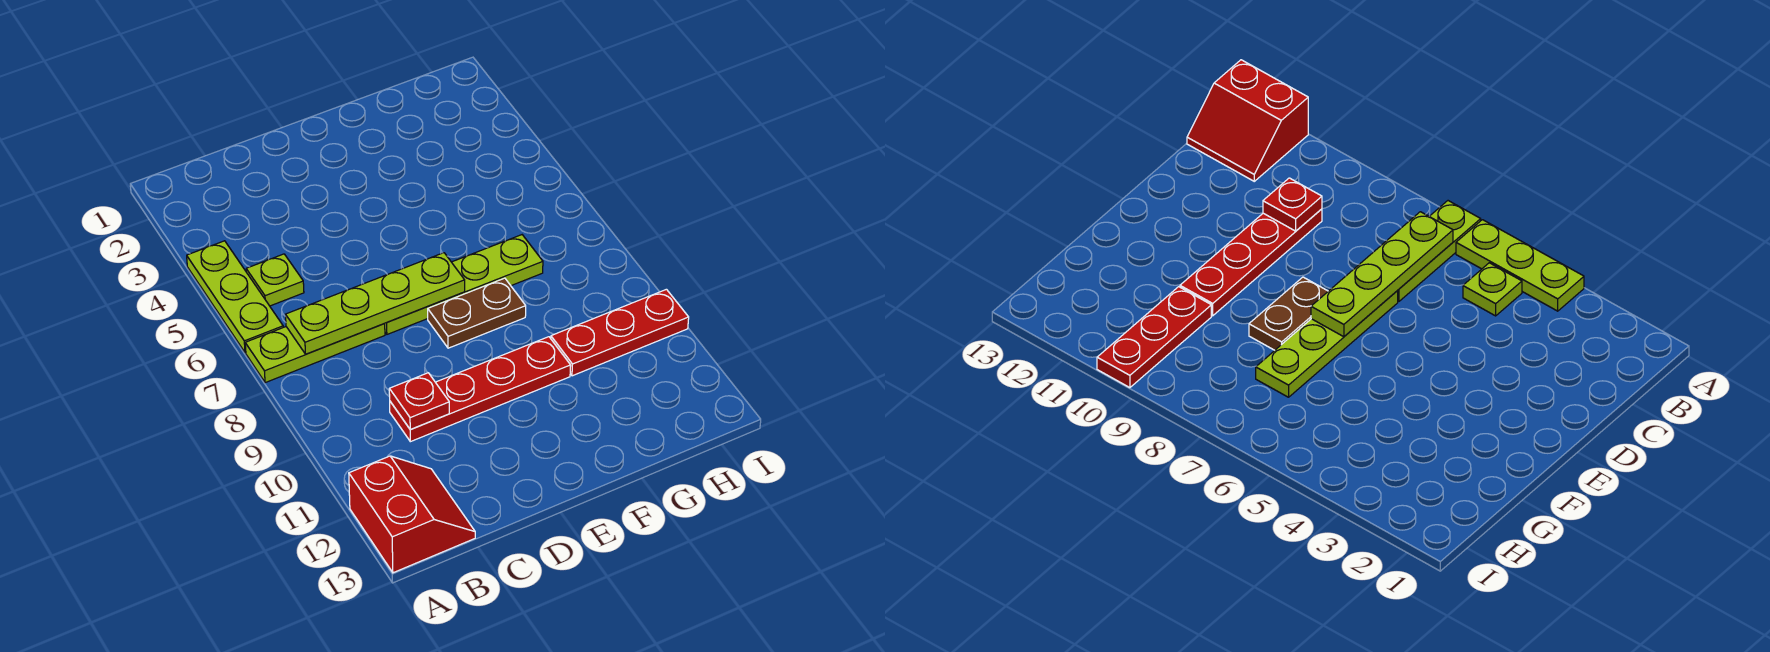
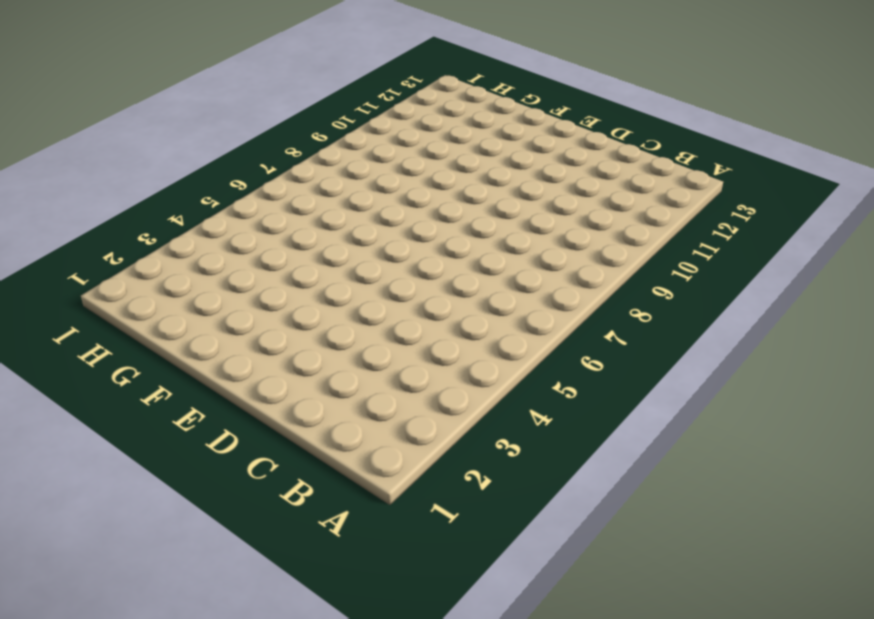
none -> lime 1x3 plate [187,241,283,353]
none -> lime 1x3 plate [245,324,385,383]

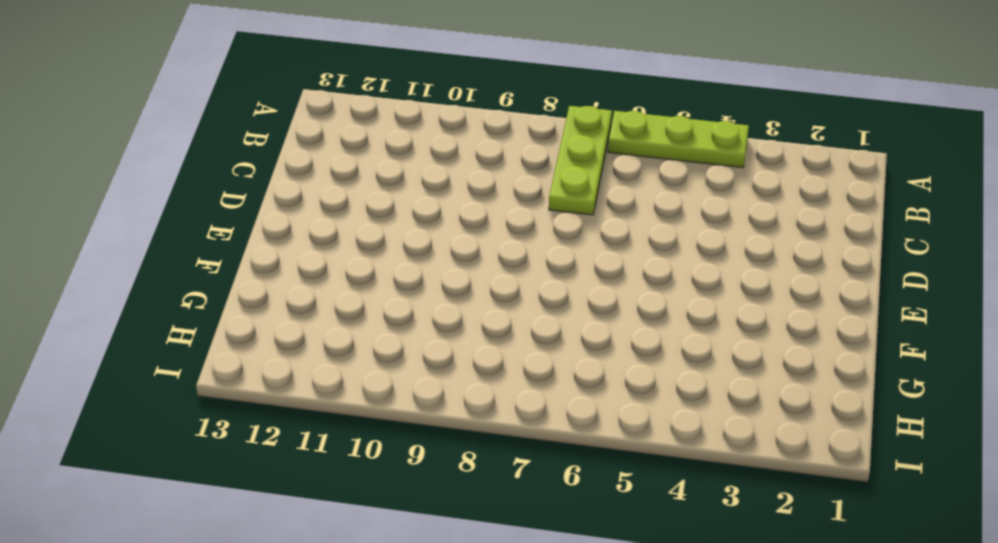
none -> red 2x2 slope [349,456,475,573]
none -> lime 1x1 plate [246,254,304,306]

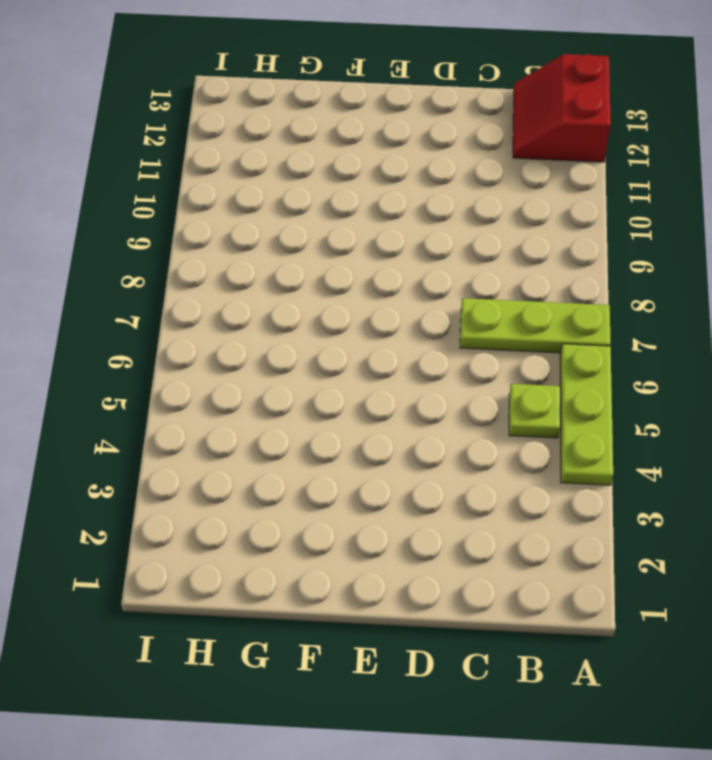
none -> red 1x4 plate [390,337,571,442]
none -> lime 1x4 plate [385,235,543,334]

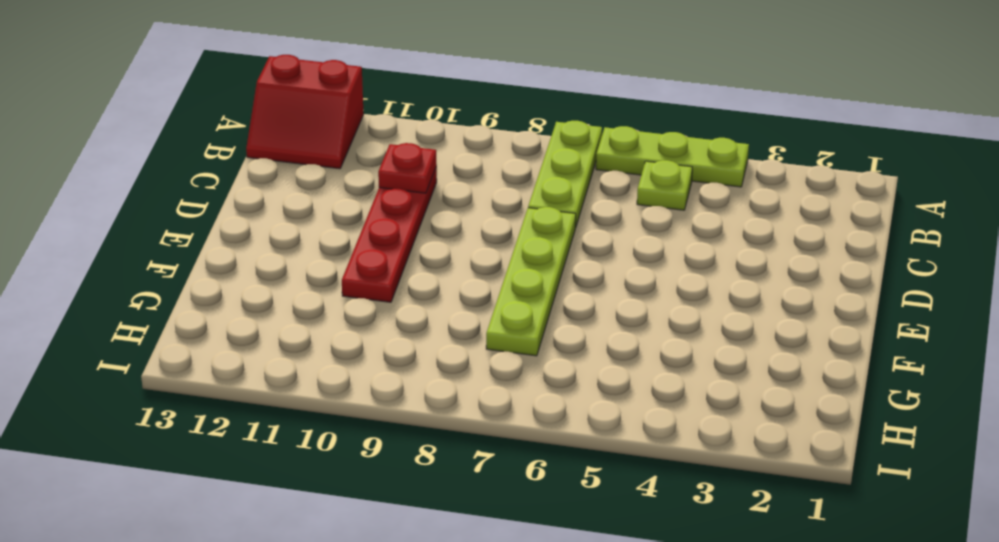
none -> brown 1x2 plate [428,278,526,348]
none -> red 1x3 plate [551,289,689,376]

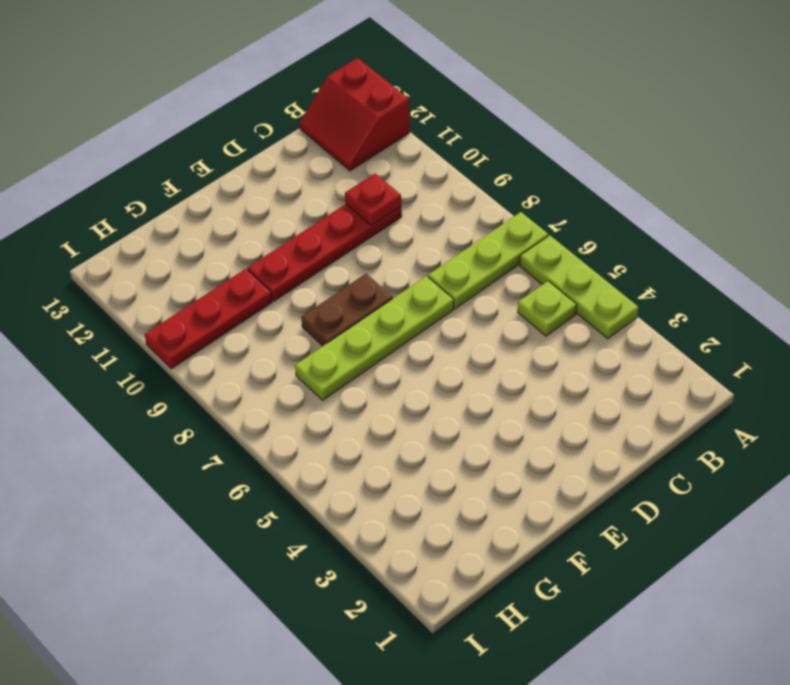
none -> lime 1x4 plate [286,253,465,354]

